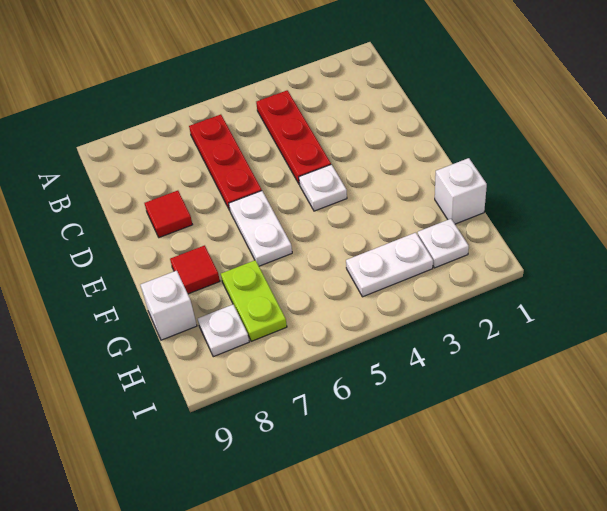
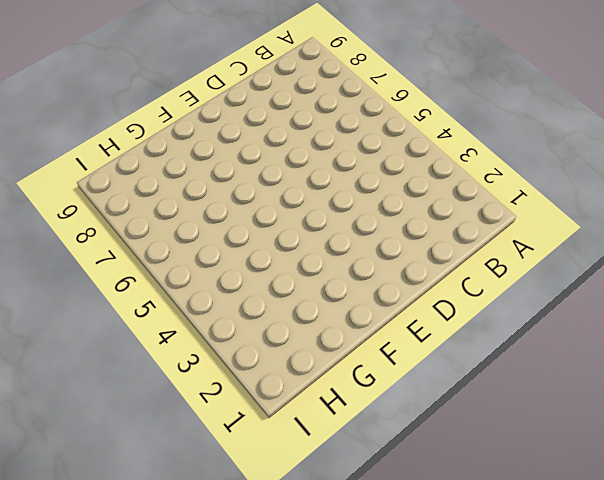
none -> red 1x3 plate [256,90,331,184]
none -> red 1x3 plate [189,114,262,211]
none -> red 1x1 tile [144,191,193,238]

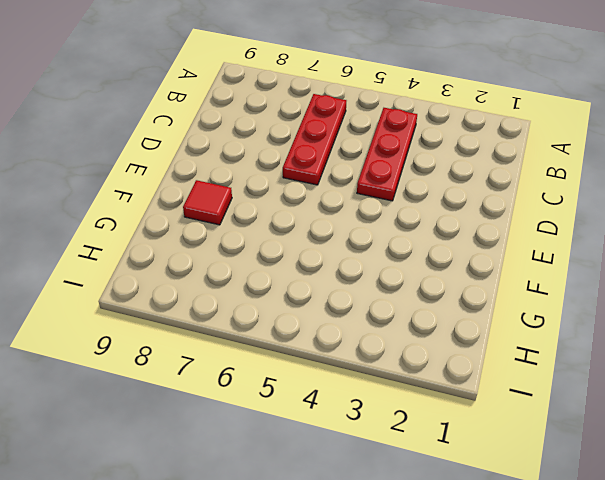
none -> red 1x1 tile [144,191,193,238]
none -> white 1x1 plate [299,164,347,211]
none -> white 1x2 plate [229,191,292,266]

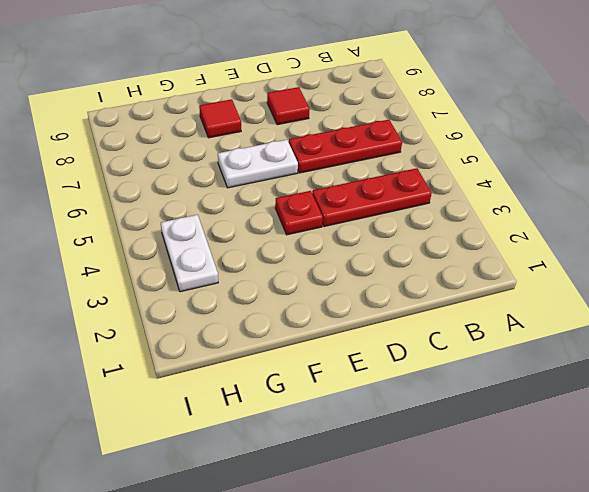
red 1x1 plate [275,191,323,235] -> white 1x1 plate [299,164,347,211]
none -> white 1x1 brick [435,158,487,224]
none -> lime 1x2 plate [221,260,287,341]
none -> white 1x1 brick [141,271,197,340]

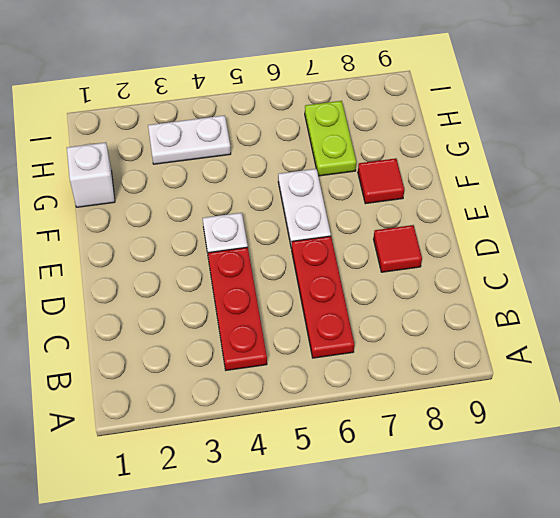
none -> white 1x1 brick [141,271,197,340]
none -> white 1x1 plate [418,219,469,268]
none -> white 1x1 plate [198,305,249,357]

